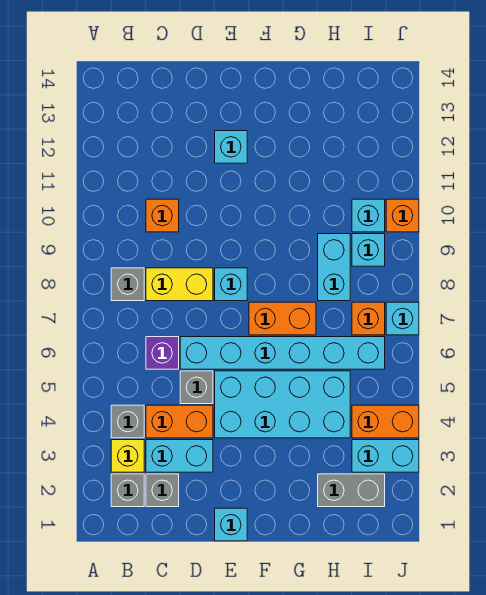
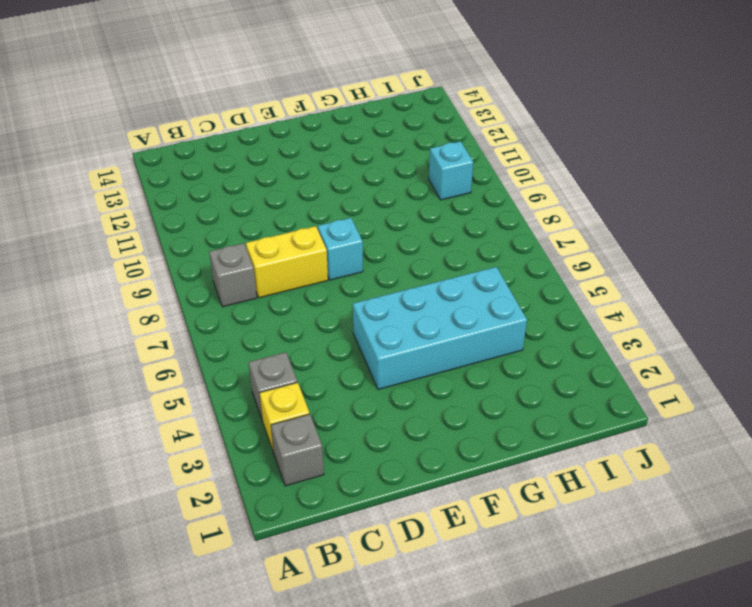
none -> grey 1x1 brick [146,474,179,507]
none -> cyan 1x2 brick [146,440,213,472]
none -> orange 1x2 brick [146,405,213,438]

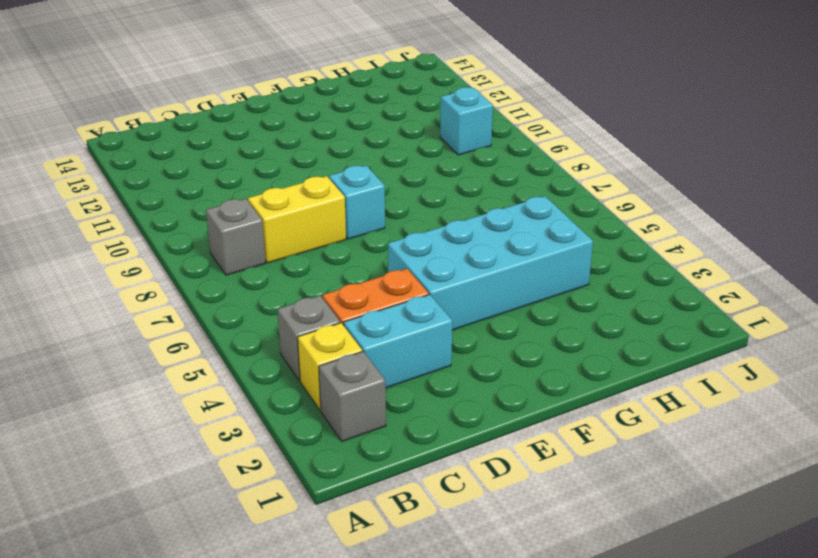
none -> grey 1x1 brick [146,474,179,507]
none -> purple 1x1 brick [146,337,179,369]
none -> orange 1x1 brick [146,199,179,232]

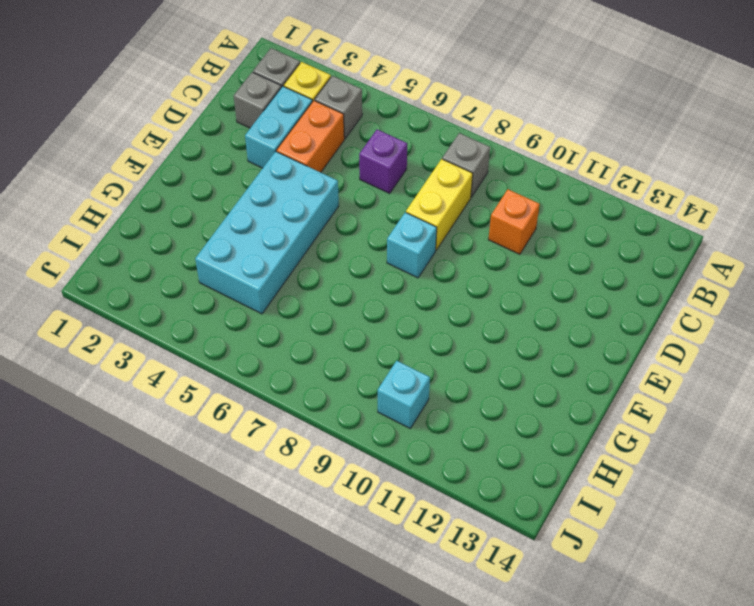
none -> grey 1x1 brick [180,371,213,404]
none -> cyan 1x6 brick [180,337,385,369]
none -> cyan 1x1 brick [215,508,247,541]

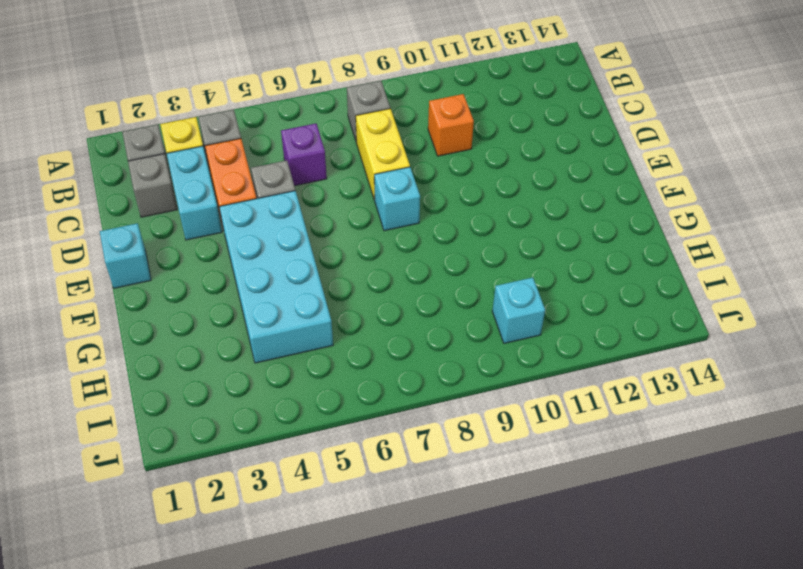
none -> cyan 1x6 brick [180,337,385,369]
none -> cyan 1x1 brick [215,131,247,163]
none -> orange 1x2 brick [249,302,316,335]

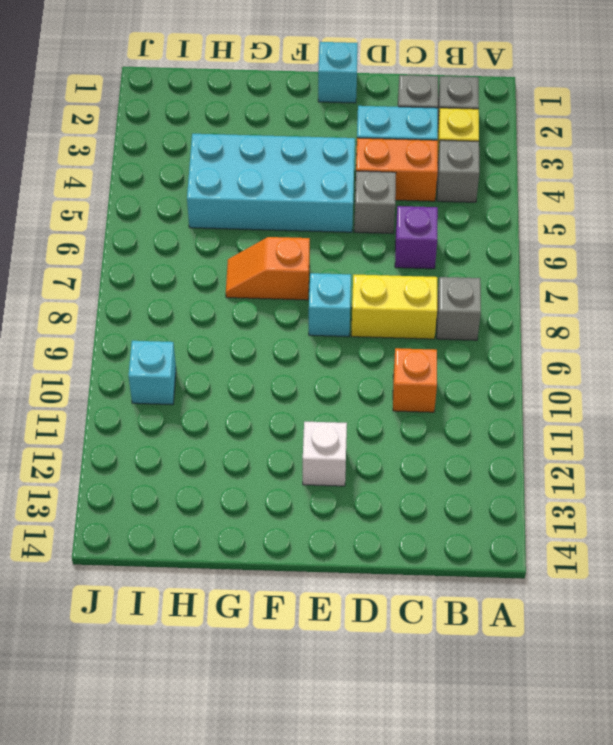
white 1x1 brick [303,422,347,486] -> cyan 1x1 brick [215,131,247,163]
orange 1x2 slope [226,237,310,300] -> orange 1x2 brick [249,302,316,335]
none -> cyan 1x6 brick [180,337,385,369]
none -> grey 1x2 brick [318,474,385,507]
none -> cyan 1x2 brick [318,234,350,301]

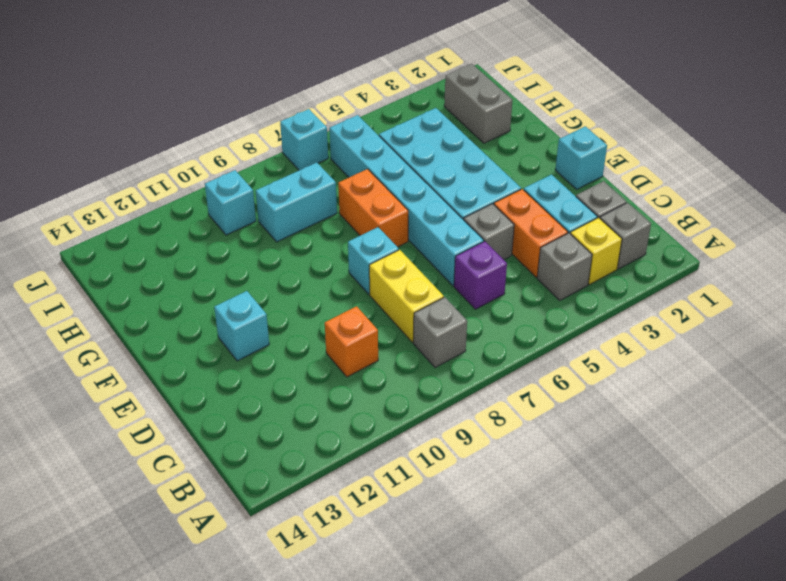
none -> cyan 1x2 brick [352,440,419,472]
none -> orange 1x2 brick [352,405,419,438]
none -> orange 1x1 brick [352,302,385,335]

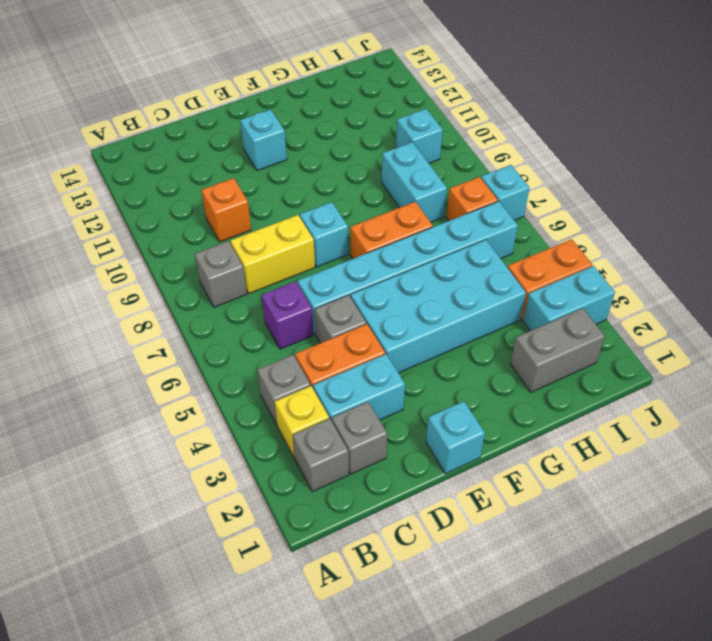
none -> cyan 1x1 brick [352,234,385,266]
none -> orange 1x1 brick [386,199,419,232]

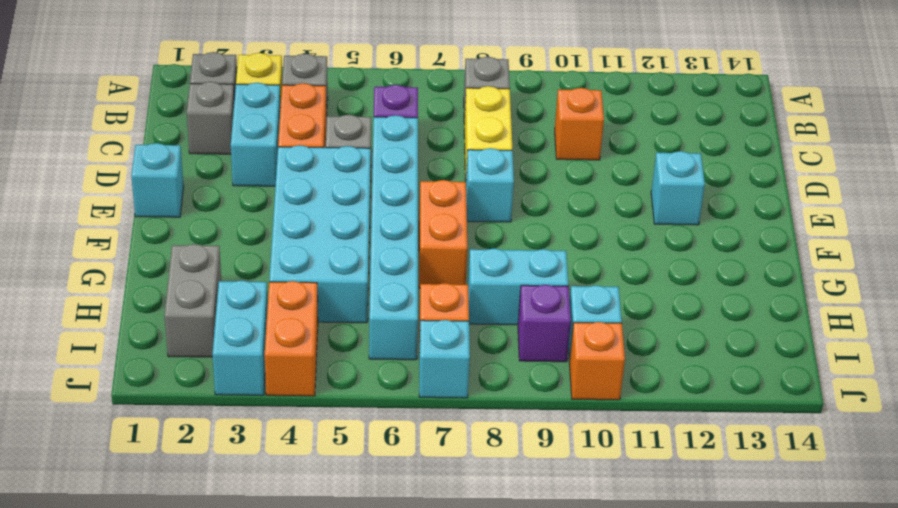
purple 1x1 brick [518,285,571,362] -> cyan 1x1 brick [352,234,385,266]

